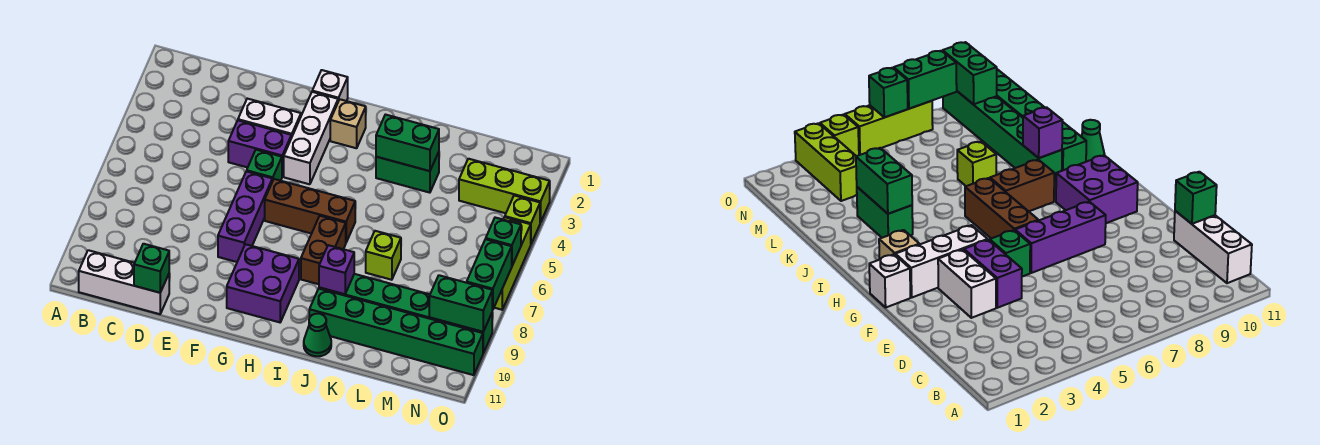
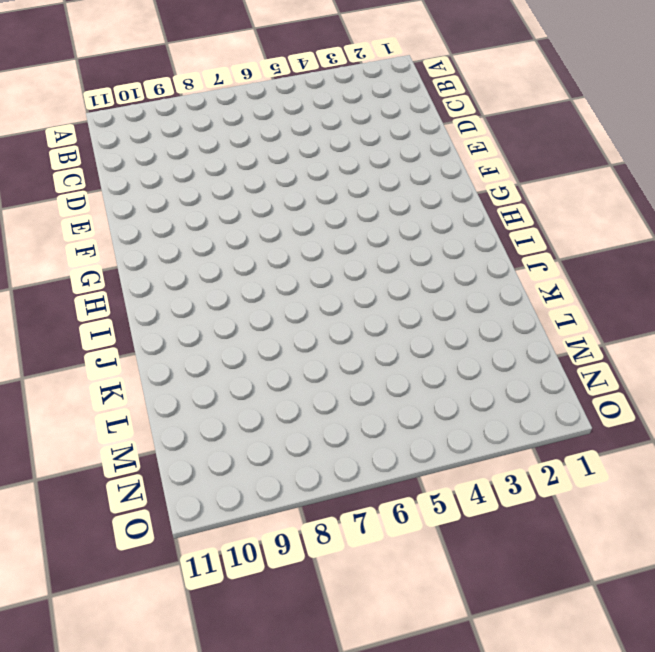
none -> white 1x3 brick [79,250,169,314]
none -> white 1x2 brick [238,99,301,138]
none -> purple 1x2 brick [228,120,291,176]

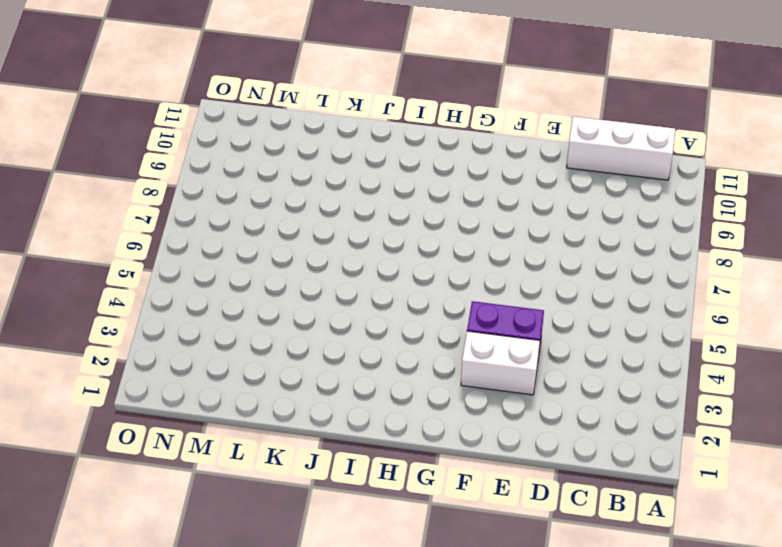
none -> green 1x1 brick [247,150,282,181]
none -> purple 1x3 brick [218,171,272,262]
none -> white 1x1 brick [312,70,348,101]

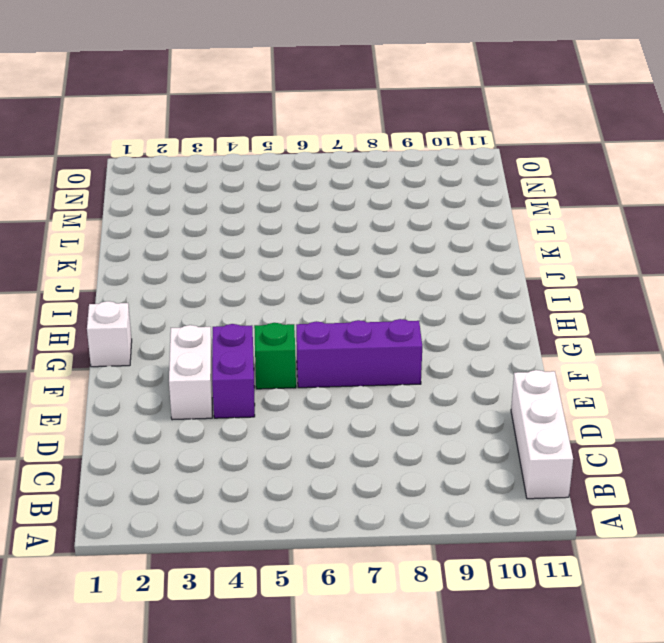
none -> white 1x3 brick [284,92,338,184]
none -> brown 1x3 brick [265,179,355,242]
none -> purple 2x2 brick [227,244,299,322]

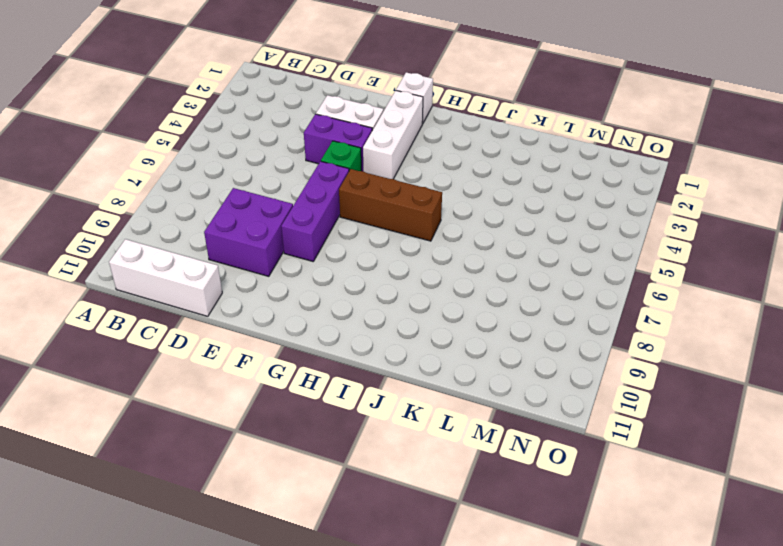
purple 2x2 brick [204,188,293,276] -> purple 2x2 brick moved to [227,244,299,322]
none -> tan 1x1 brick [330,99,366,148]
none -> brown 1x2 brick [301,216,346,284]
none -> green 1x2 brick [376,152,439,193]

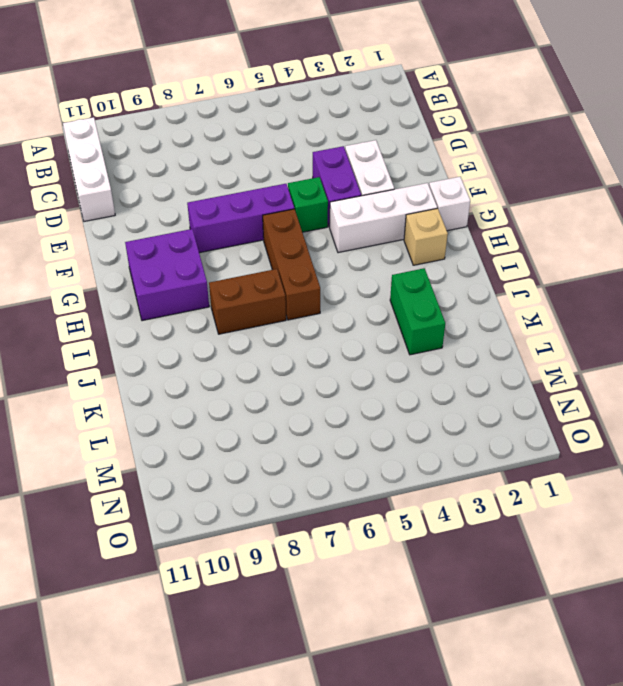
none -> green 1x6 brick [319,274,492,353]
none -> green 1x6 brick [309,289,483,375]
none -> green 1x1 cone [304,314,331,356]

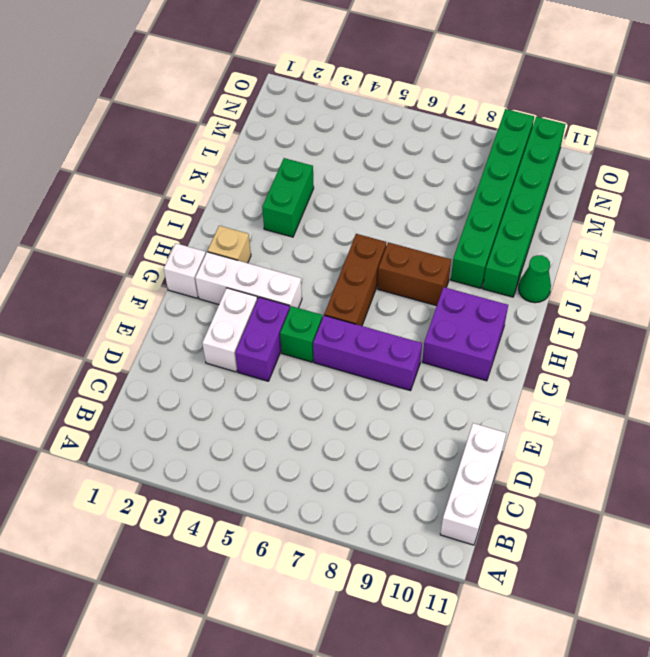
none -> lime 1x1 brick [366,231,401,280]
none -> lime 1x3 brick [459,159,550,223]
none -> lime 1x1 brick [505,196,540,244]

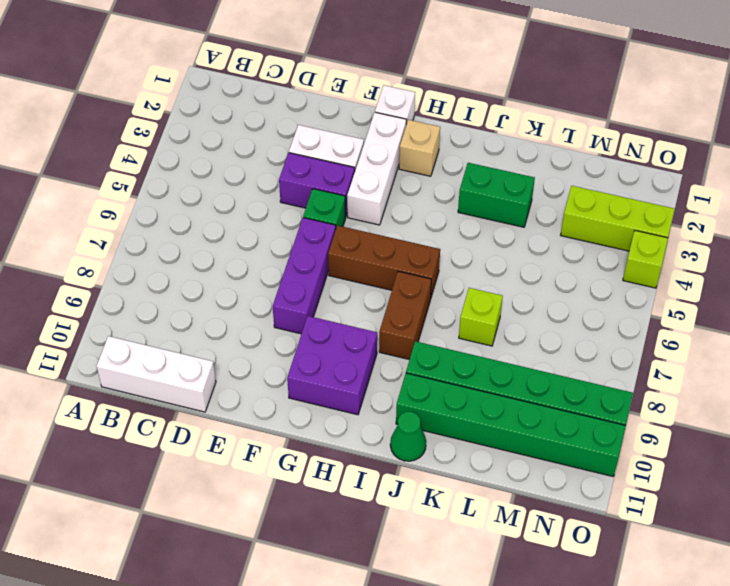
none -> lime 1x3 brick [494,217,531,310]
none -> green 1x1 brick [134,244,169,293]
none -> green 1x2 brick [376,115,439,171]

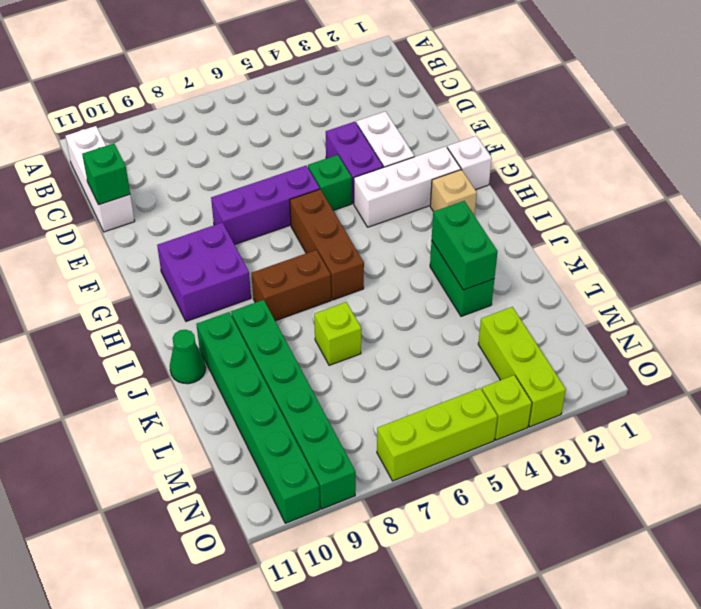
none -> purple 1x1 brick [319,245,354,294]
none -> green 1x2 brick [429,275,492,332]
none -> green 1x1 brick [486,218,521,265]

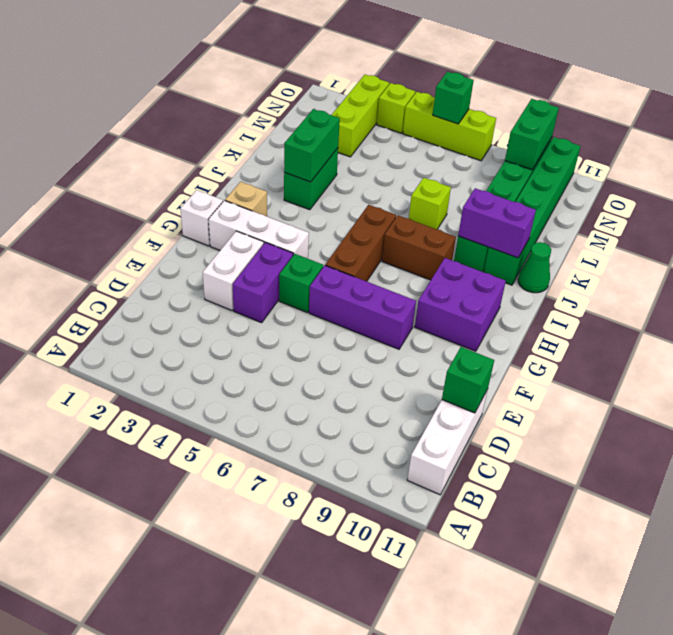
purple 1x2 brick [458,188,536,258] -> purple 1x1 brick [319,245,354,294]
none -> green 1x2 brick [467,239,512,310]

